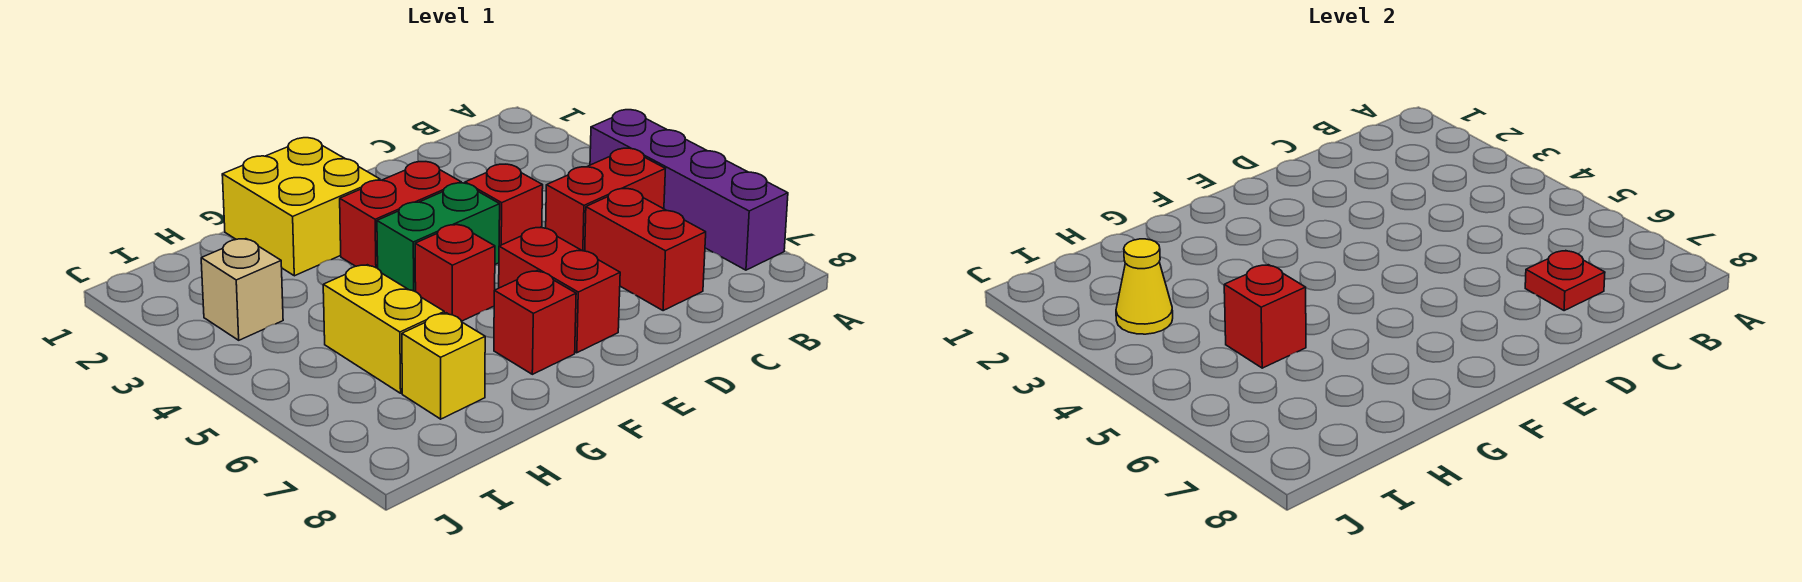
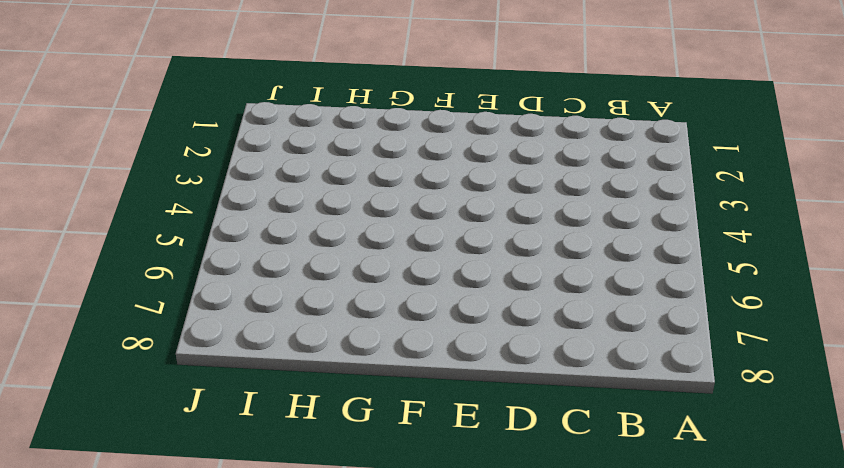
none -> purple 1x4 brick [590,110,788,270]
none -> red 1x2 brick [546,148,665,251]
none -> red 1x2 brick [585,189,706,311]

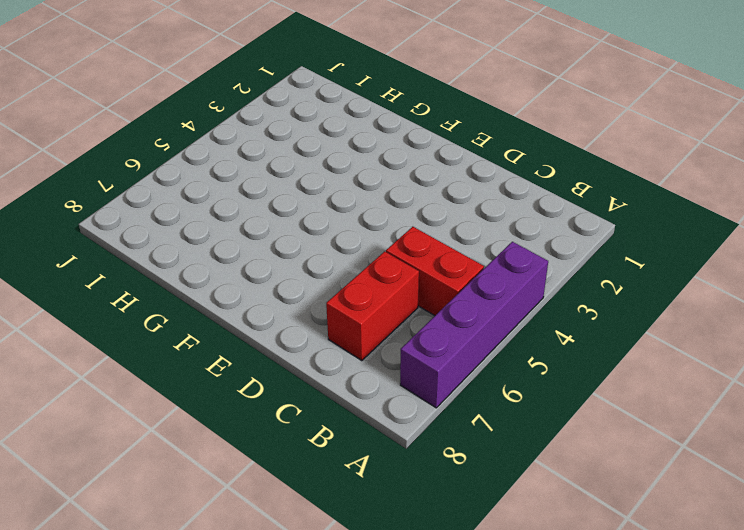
none -> red 1x1 brick [465,164,543,246]
none -> red 1x2 brick [340,162,461,268]
none -> green 1x2 brick [377,183,500,292]

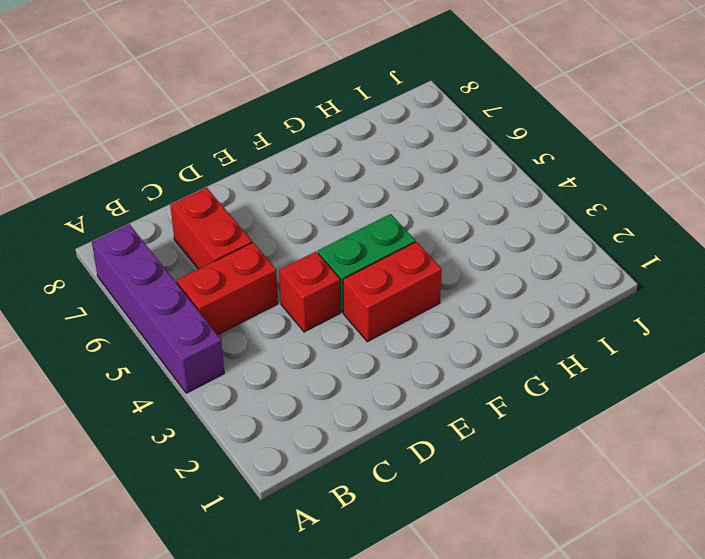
none -> red 1x2 brick [499,227,620,353]
none -> yellow 2x2 brick [222,138,380,276]
none -> red 1x1 brick [415,225,495,321]

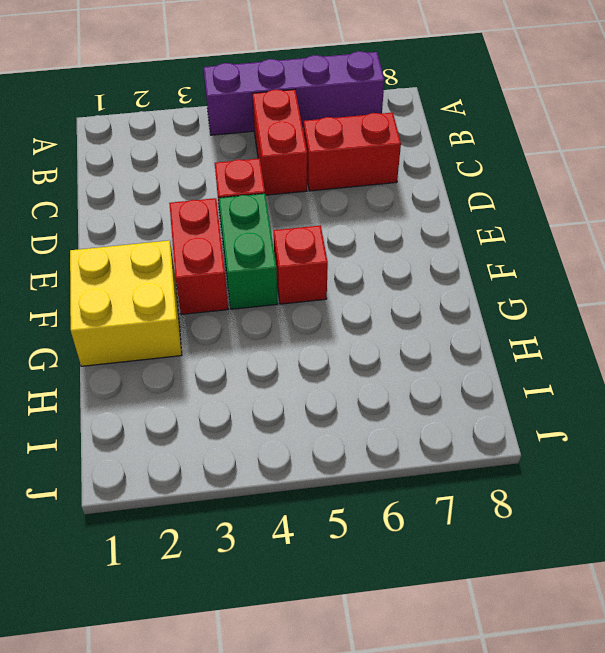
none -> red 1x2 brick [499,227,620,353]
none -> red 1x1 brick [494,271,576,374]
none -> yellow 1x2 brick [323,265,444,393]

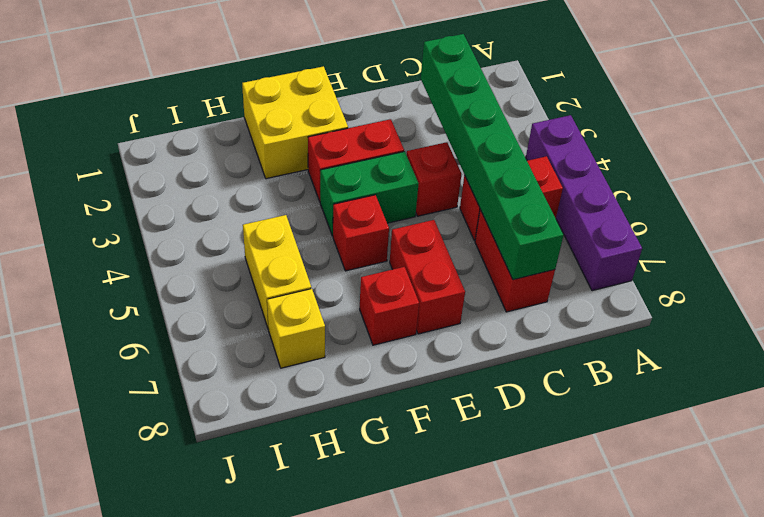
green 1x6 brick [421,34,564,280] -> red 1x1 plate [1525,251,1605,311]
none -> tan 1x1 brick [201,239,283,340]
none -> red 1x1 brick [1224,265,1306,368]
none -> yellow 1x1 cone [1116,239,1173,334]

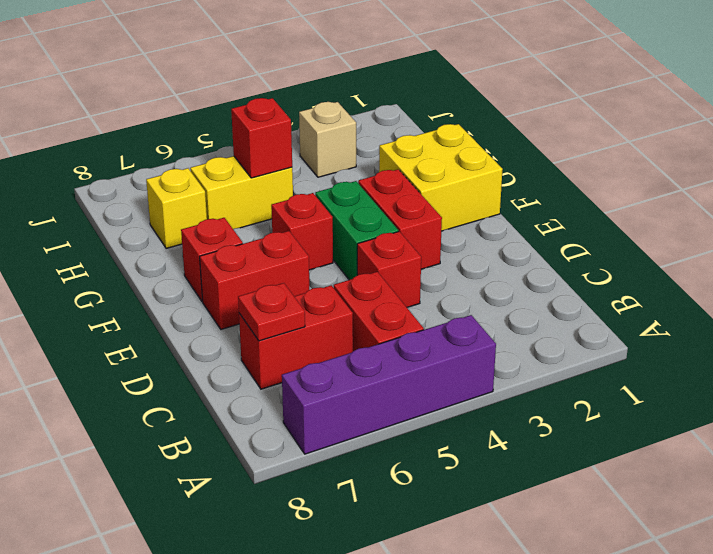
none -> yellow 1x1 cone [1116,239,1173,334]

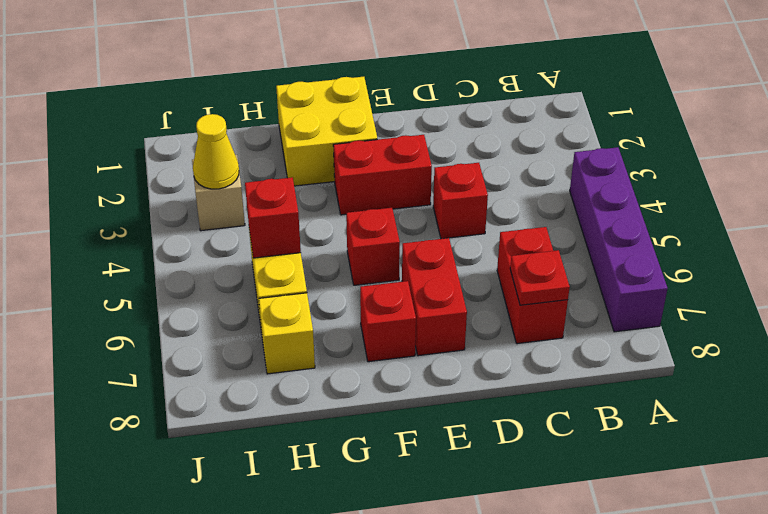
none -> red 1x2 brick [546,148,665,251]
none -> green 1x2 brick [377,183,500,292]

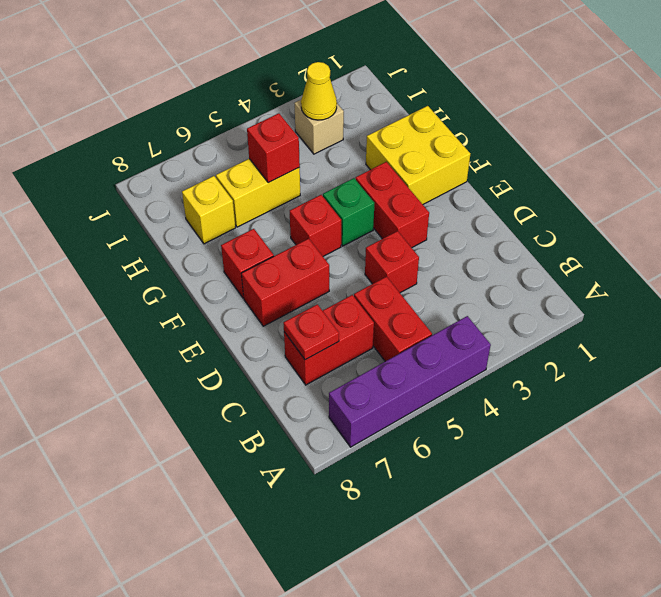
green 1x1 brick [323,178,374,246] -> green 1x2 brick [377,183,500,292]

